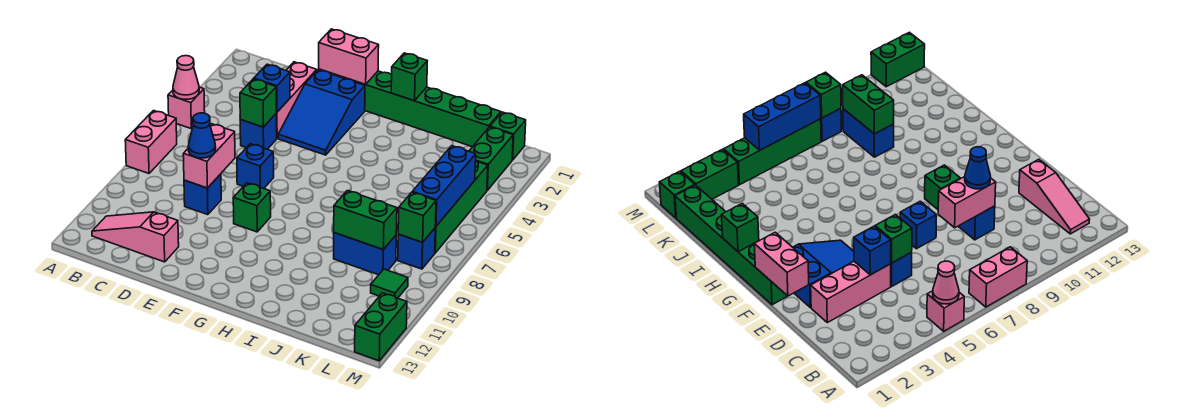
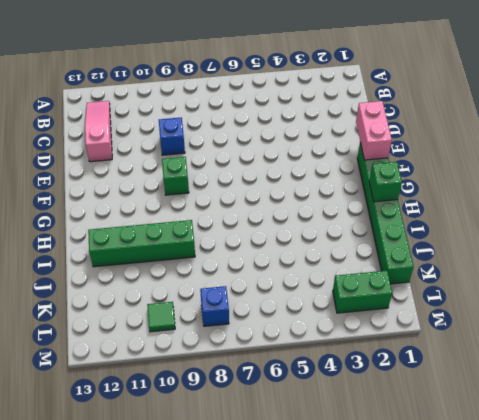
green 1x4 brick [88,220,195,267] -> green 1x4 brick moved to [435,161,488,253]
none -> pink 1x1 brick [168,87,205,128]
none -> pink 1x2 brick [125,111,177,173]
none -> pink 1x3 brick [276,62,317,138]

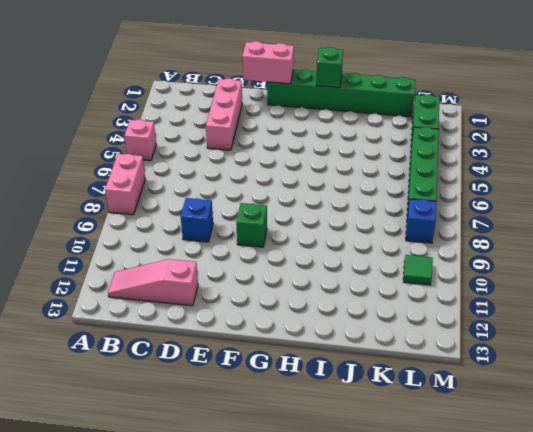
none -> blue 1x1 brick [240,114,277,149]
none -> blue 2x3 slope [278,70,365,155]
none -> blue 1x1 brick [237,144,274,188]

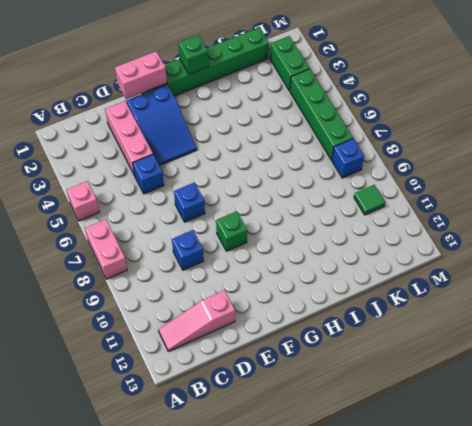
none -> blue 1x2 brick [334,233,396,275]
none -> green 1x1 brick [490,112,526,160]
none -> green 1x2 brick [355,293,407,361]

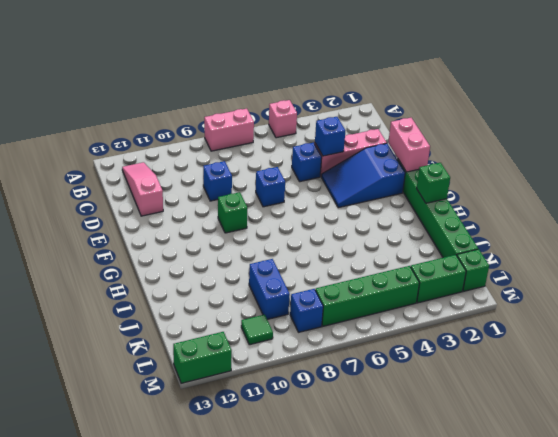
none -> pink 1x1 cone [173,56,199,99]
none -> green 1x1 brick [240,79,276,127]
none -> pink 1x2 brick [183,124,235,188]

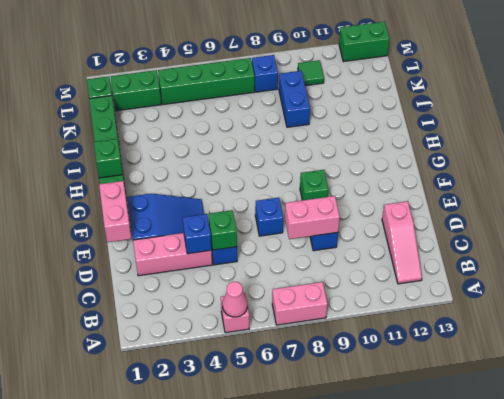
none -> green 1x2 brick [334,191,397,250]
none -> blue 1x3 brick [413,146,476,226]
none -> green 1x1 brick [398,192,436,242]

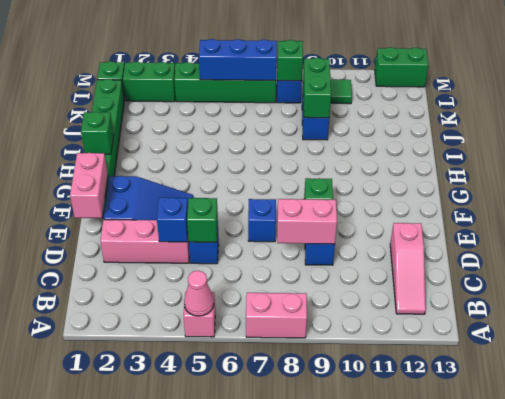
none -> blue 1x1 cone [188,113,216,158]

